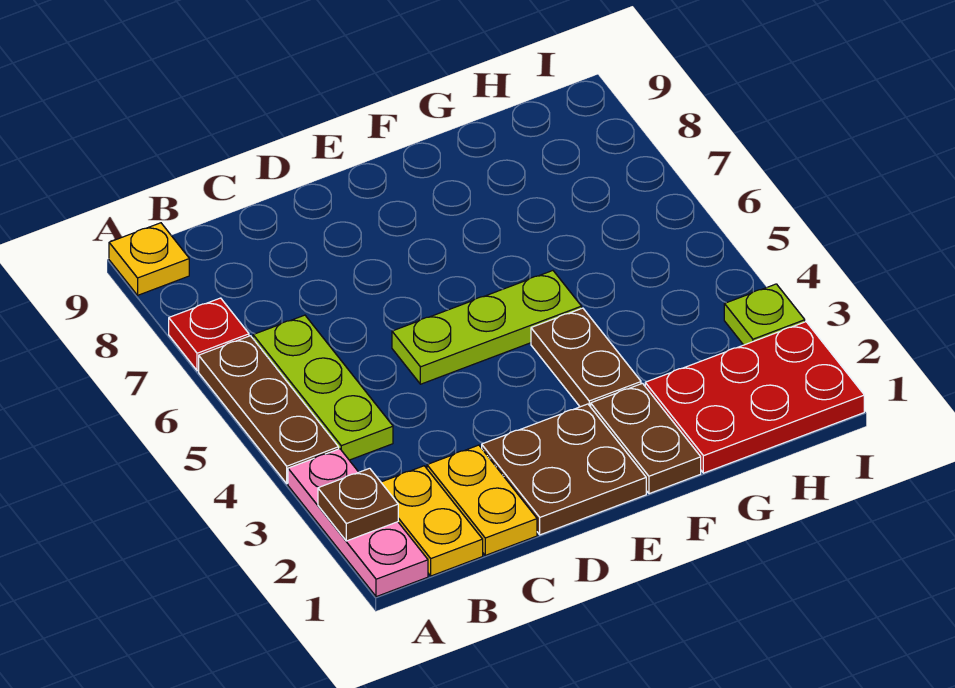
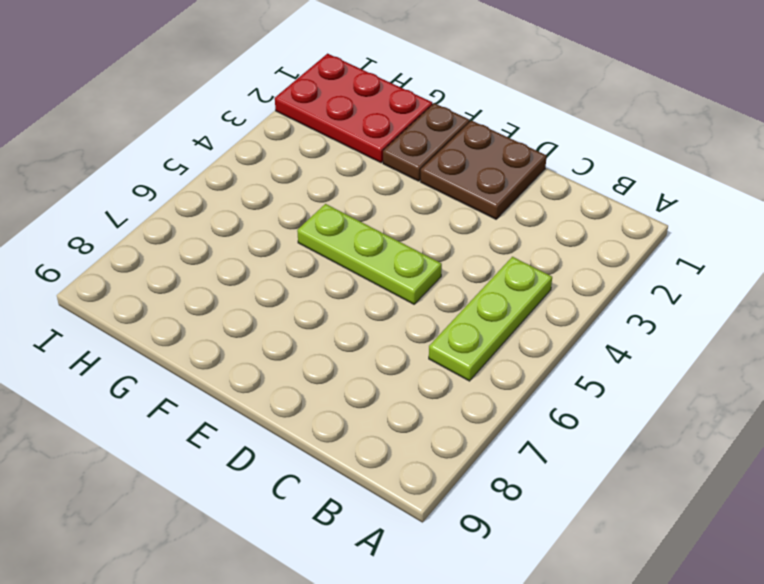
none -> pink 1x3 plate [288,449,428,597]
none -> brown 1x3 plate [199,336,339,484]
none -> red 1x1 plate [169,298,249,371]

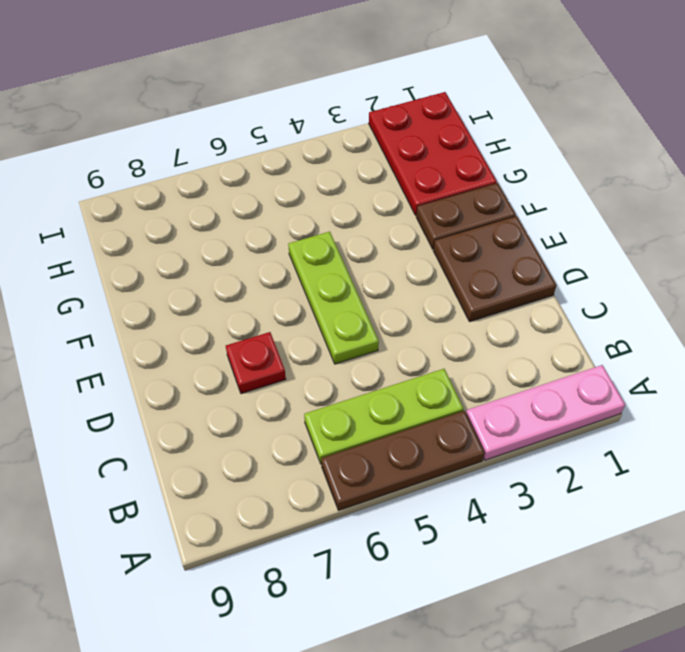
red 1x1 plate [226,332,286,394] -> red 1x1 plate moved to [169,298,249,371]
none -> yellow 1x1 plate [109,223,189,295]
none -> yellow 1x2 plate [381,466,483,576]
none -> yellow 1x2 plate [427,445,537,555]

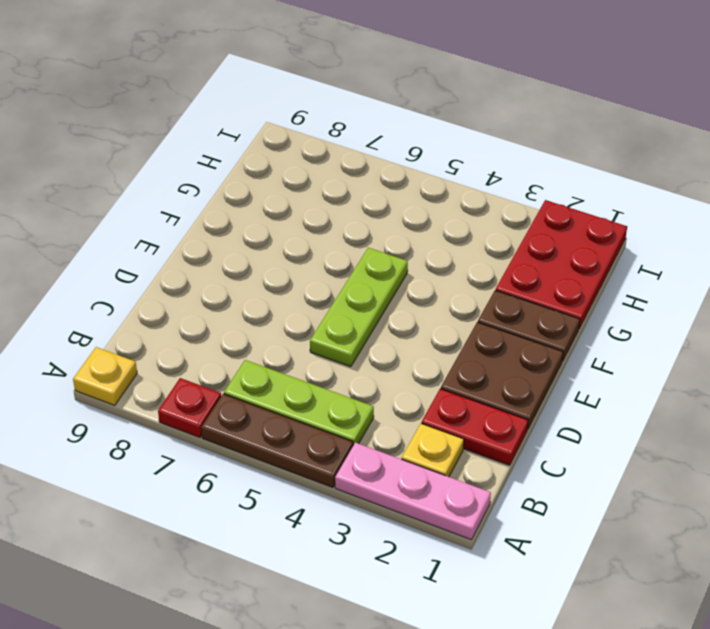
yellow 1x1 plate [402,424,464,477] -> yellow 1x2 plate [381,466,483,576]
red 1x2 plate [421,389,528,465] -> yellow 1x2 plate [427,445,537,555]
none -> brown 1x2 plate [531,308,641,407]
none -> lime 1x1 plate [724,284,805,345]
none -> brown 1x1 plate [318,468,398,541]

